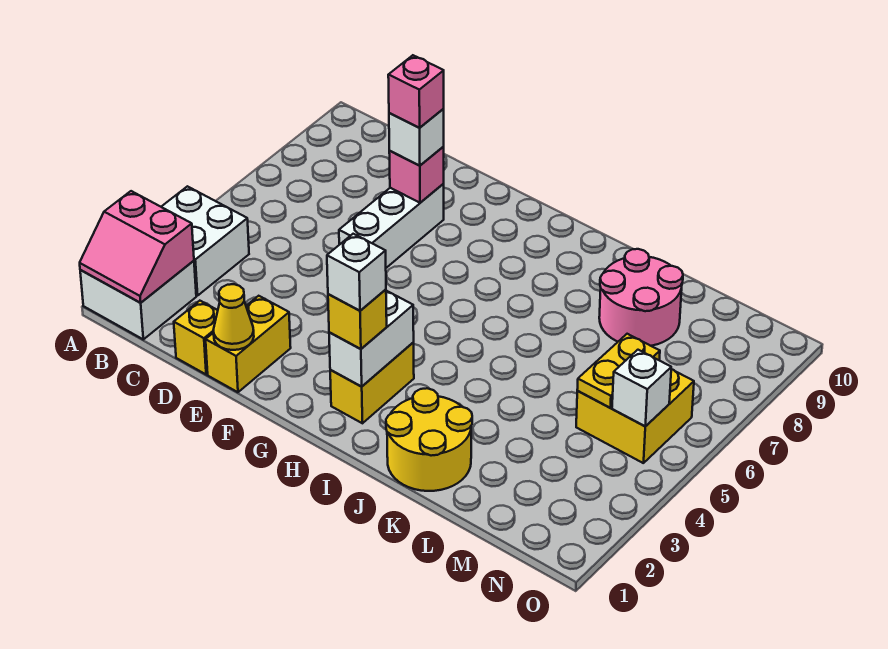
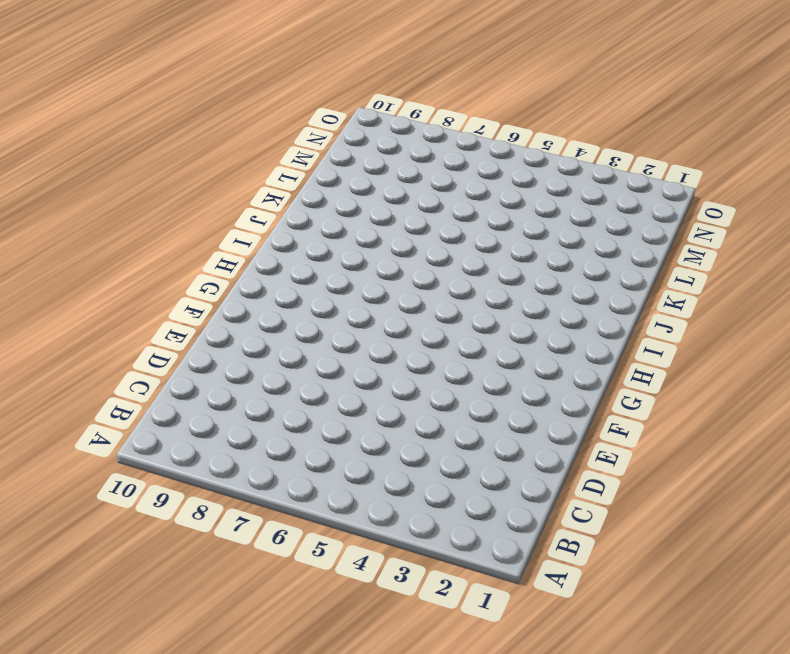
none -> white 2x2 brick [80,261,196,339]
none -> white 2x2 brick [161,186,249,296]
none -> yellow 1x1 brick [174,301,218,374]

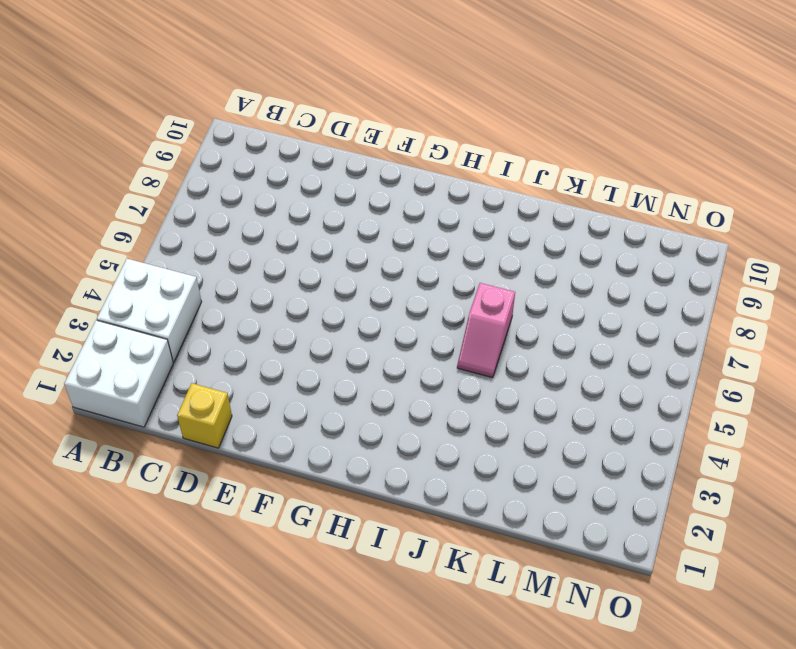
pink 1x2 slope [457,283,515,378] -> none
none -> yellow 1x2 brick [206,296,291,392]
none -> white 1x3 brick [339,184,444,268]
none -> yellow 1x2 brick [330,343,414,423]

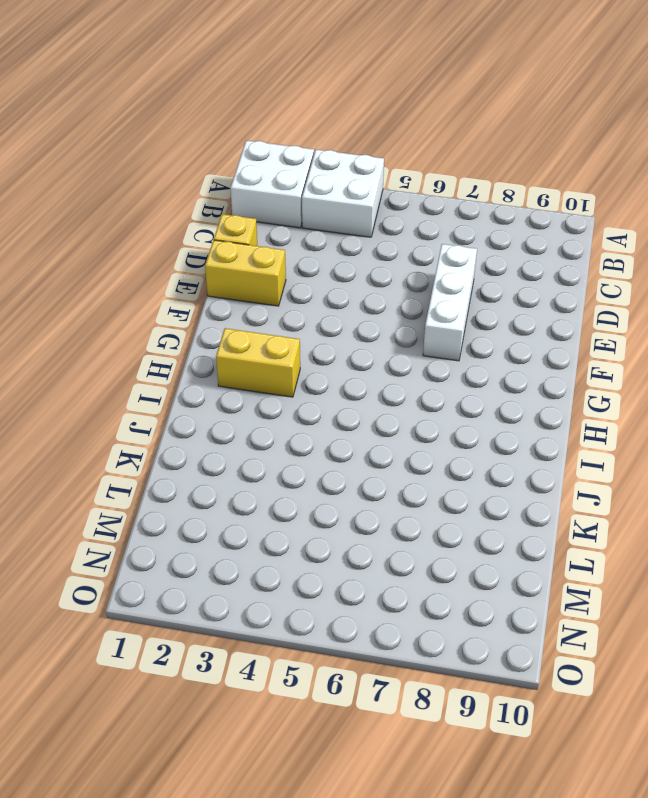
white 1x3 brick [423,244,477,361] -> white 1x3 brick turned to [339,184,444,268]
none -> yellow 2x2 round brick [386,388,472,491]
none -> pink 2x2 round brick [599,249,683,346]
none -> yellow 2x2 brick [576,369,694,463]

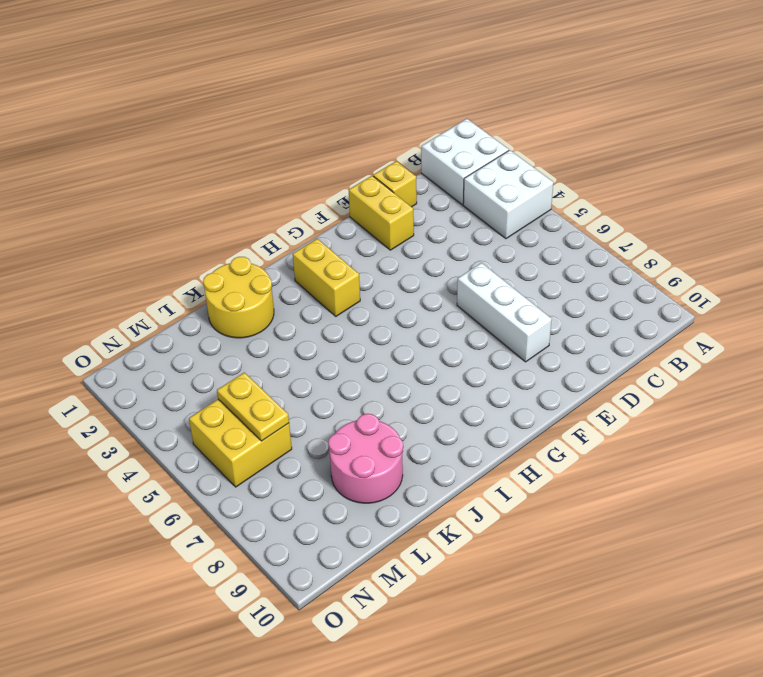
none -> pink 2x2 slope [80,191,194,303]
none -> yellow 1x1 cone [213,284,254,350]
none -> pink 1x1 brick [389,147,444,203]

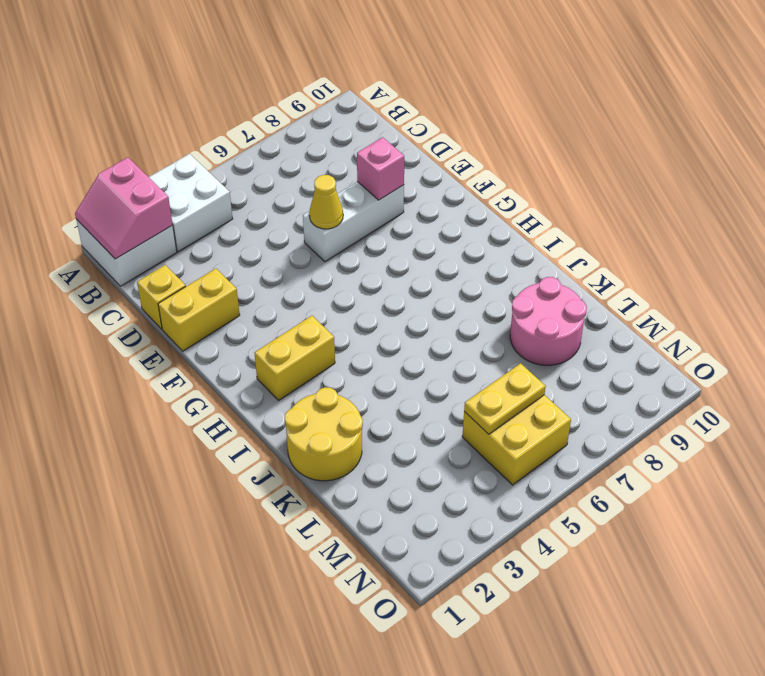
yellow 1x1 cone [309,175,343,229] -> yellow 1x1 cone moved to [213,284,254,350]
none -> white 1x2 brick [329,291,414,387]
none -> white 1x1 brick [612,350,671,426]
none -> white 1x1 brick [389,109,444,166]

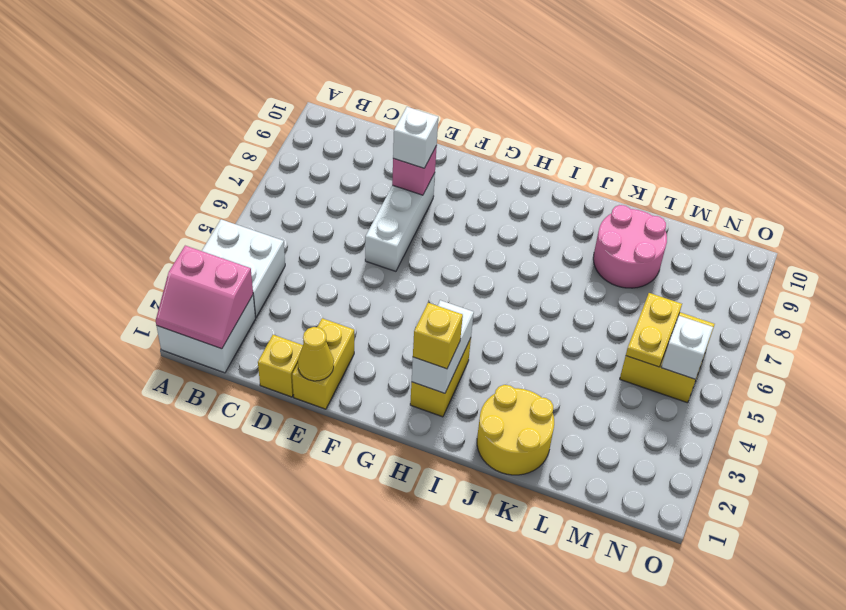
none -> pink 1x1 brick [388,55,444,128]
none -> white 1x1 brick [327,234,386,311]

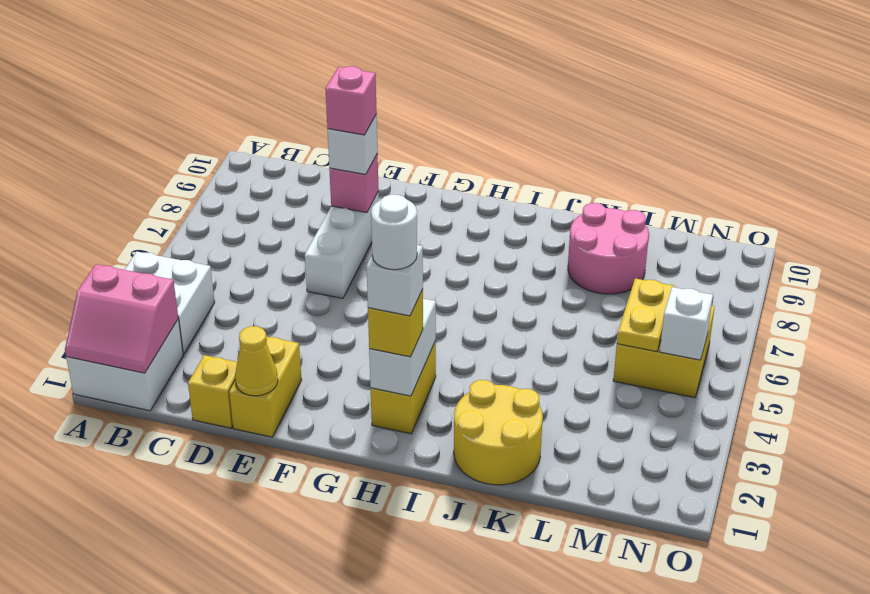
white 1x1 round brick [371,195,417,270] -> none

